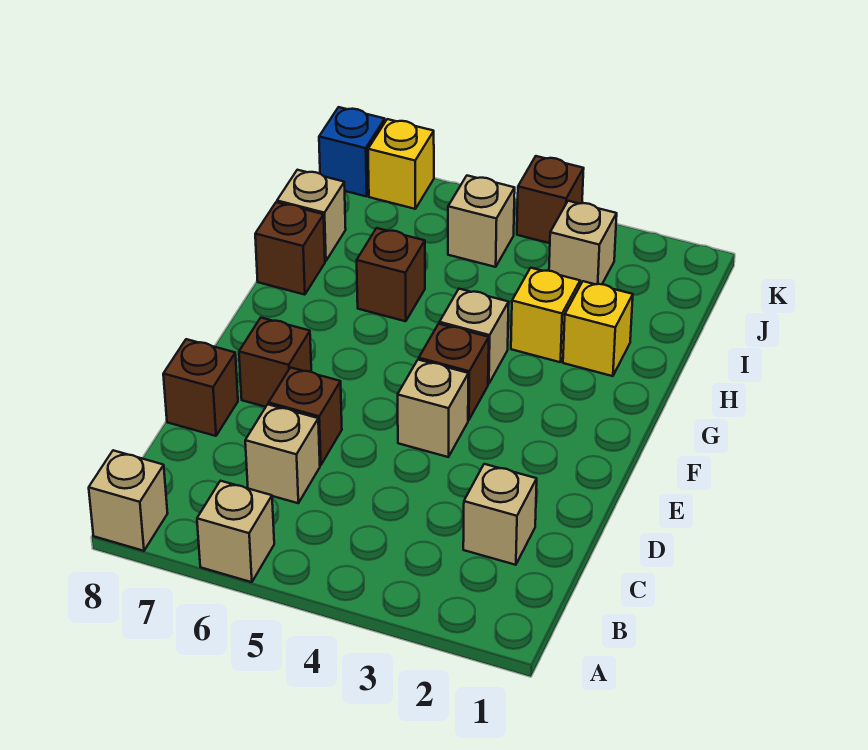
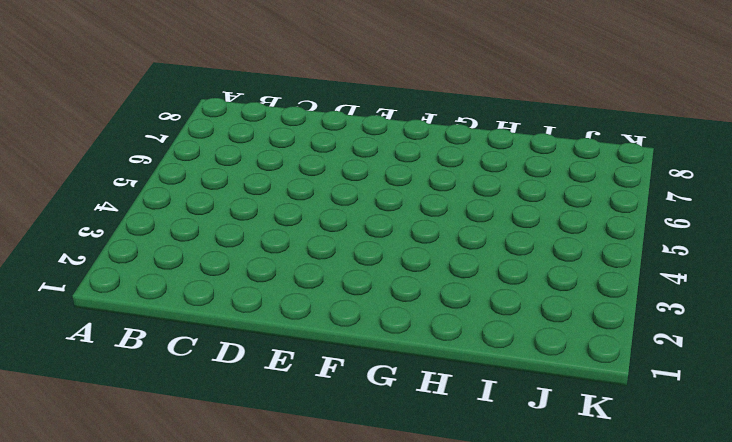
none -> tan 1x1 brick [197,481,274,582]
none -> tan 1x1 brick [89,450,168,551]
none -> tan 1x1 brick [463,464,537,565]

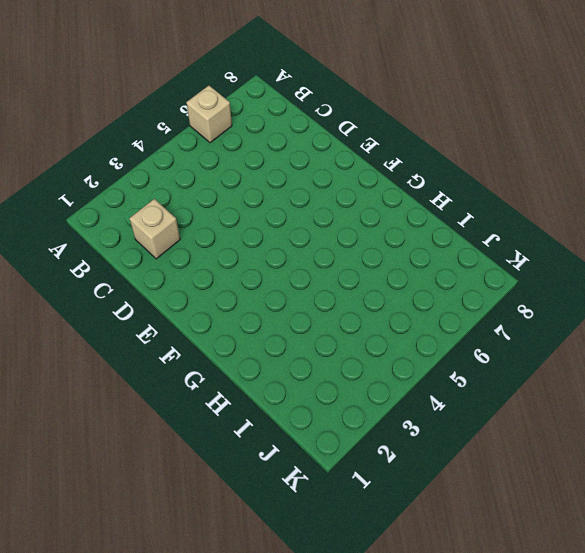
none -> tan 1x1 brick [89,450,168,551]
none -> tan 1x1 brick [245,404,320,503]
none -> brown 1x1 brick [269,368,342,465]

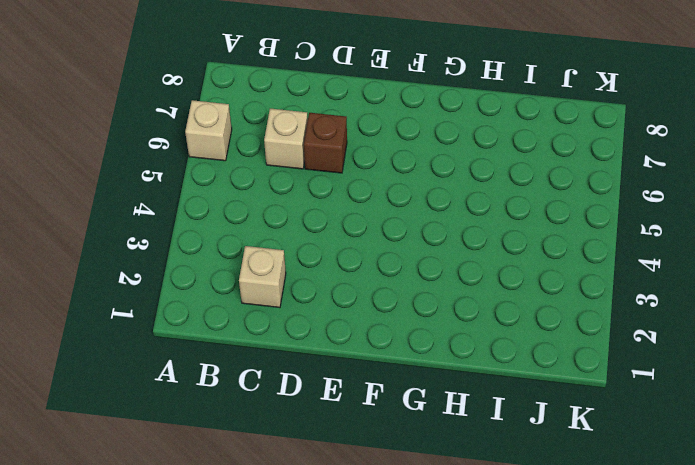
none -> tan 1x1 brick [89,450,168,551]
none -> brown 1x1 brick [163,339,238,436]
none -> tan 1x1 brick [398,360,468,457]

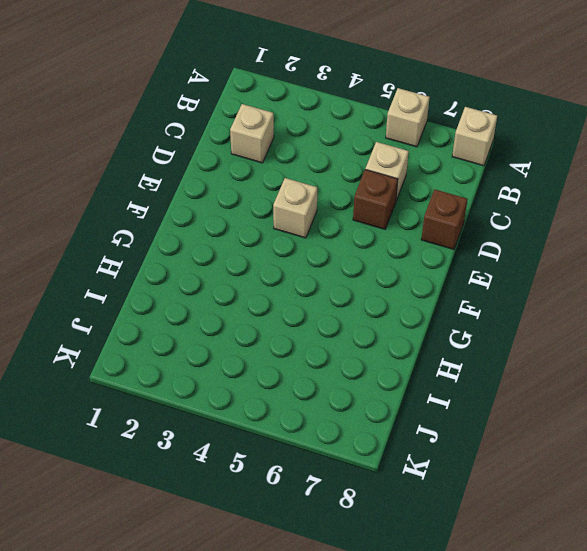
none -> brown 1x1 brick [239,318,311,407]
none -> brown 1x1 brick [419,324,489,420]
none -> tan 1x1 brick [439,289,509,384]

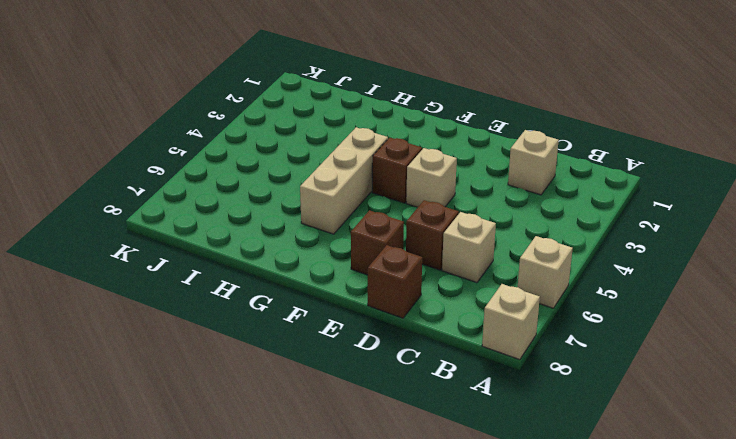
tan 1x3 brick [300,127,388,234] -> tan 1x1 brick [439,289,509,384]
none -> yellow 1x1 brick [563,281,633,376]
none -> yellow 1x1 brick [511,268,580,362]
none -> brown 1x1 brick [357,228,425,321]

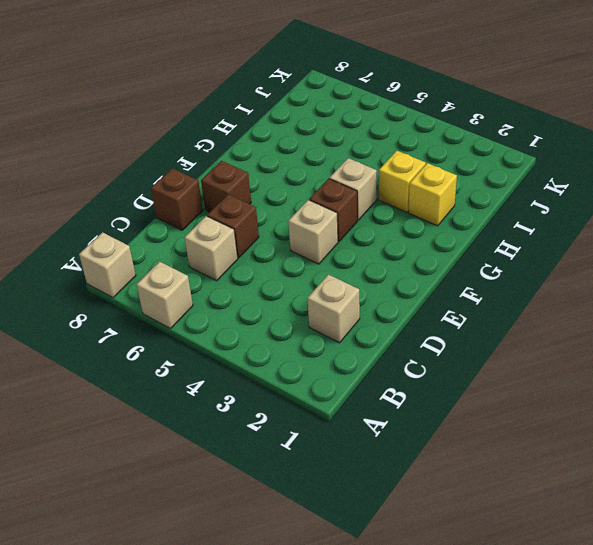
none -> brown 1x1 brick [357,228,425,321]
none -> brown 1x1 brick [255,202,325,295]
none -> tan 1x1 brick [277,170,346,261]

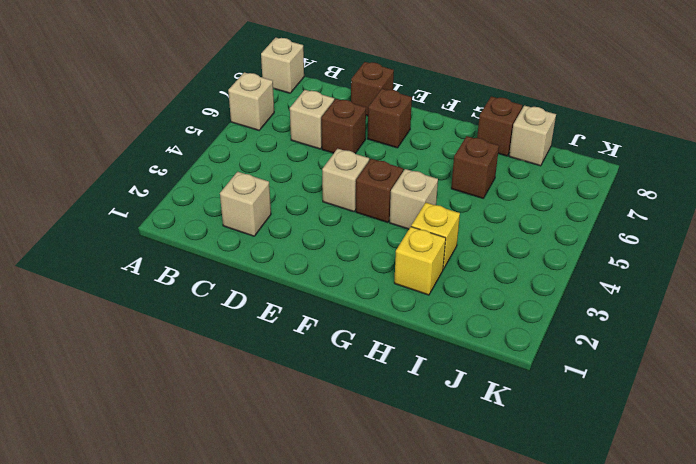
none -> tan 1x1 brick [549,201,617,285]
none -> tan 1x1 brick [448,176,515,267]
none -> brown 1x1 brick [517,156,584,243]

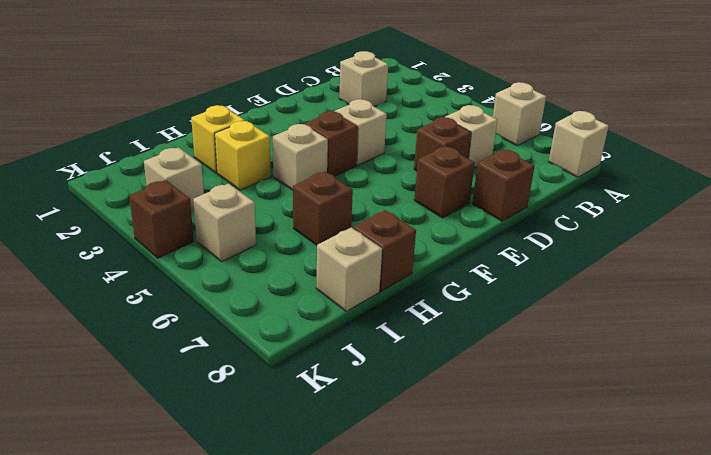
none -> yellow 1x1 brick [368,119,434,209]
none -> blue 1x1 brick [319,107,385,196]

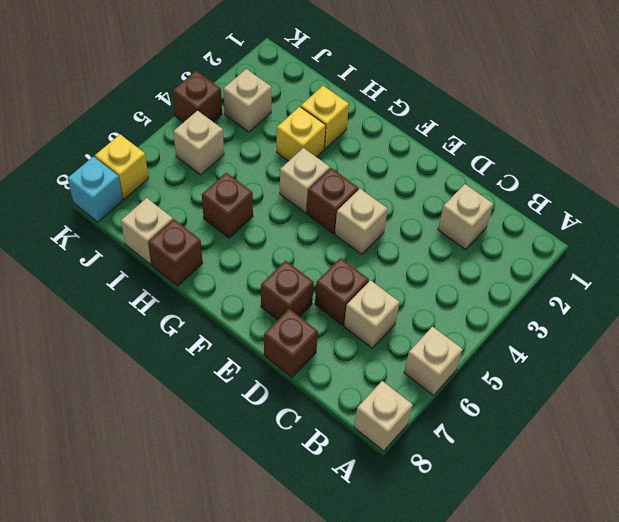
cyan 1x1 brick [68,157,123,222] -> blue 1x1 brick [319,107,385,196]

